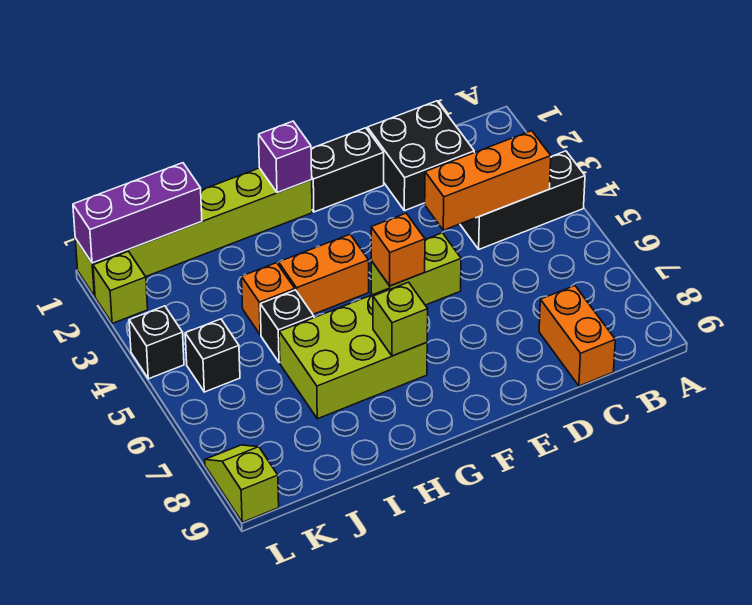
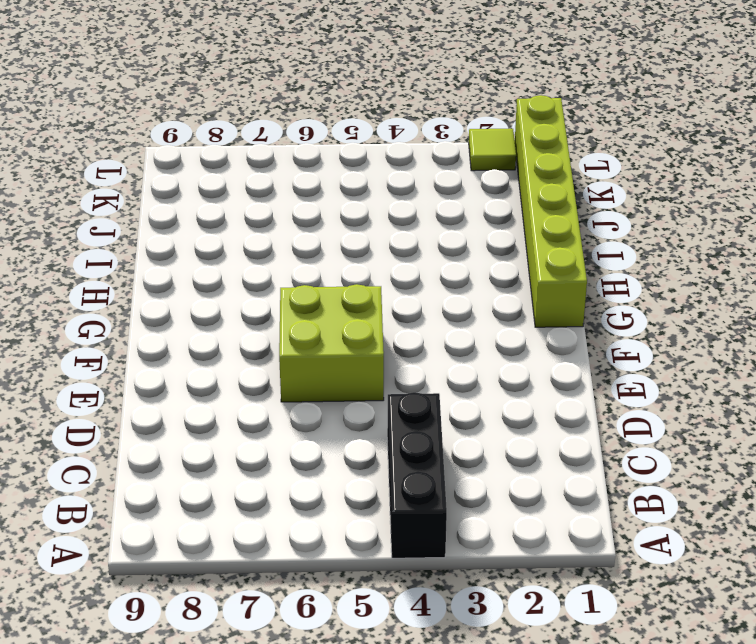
lime 2x2 brick [279,284,384,402] -> lime 1x2 brick [371,233,461,305]
lime 1x1 tile [469,129,516,171] -> lime 1x1 brick [93,251,148,324]
none -> black 2x2 brick [368,101,474,211]
none -> orange 1x2 brick [539,286,615,386]
none -> black 1x2 brick [311,128,384,212]

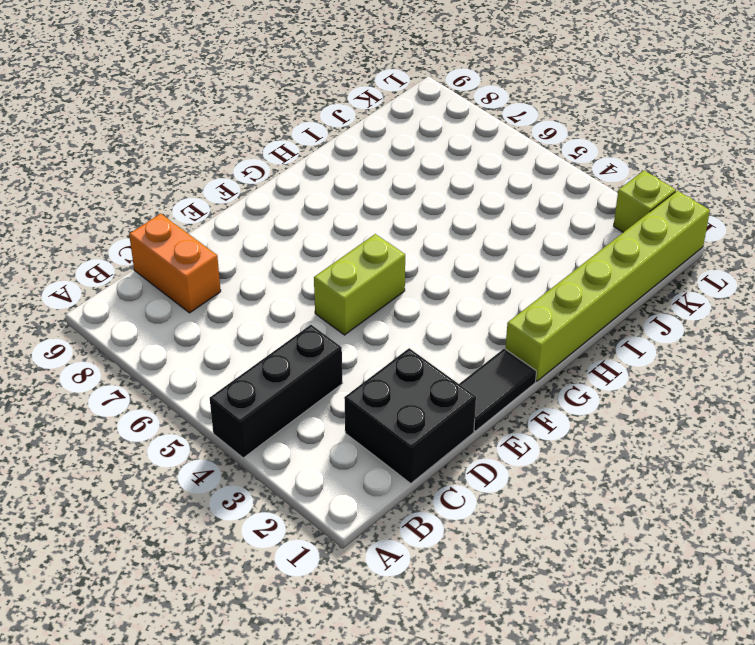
black 1x2 tile [459,349,537,431] -> black 1x2 brick [311,128,384,212]
none -> orange 1x2 brick [279,234,369,314]
none -> lime 2x3 brick [279,289,427,419]
none -> orange 1x1 brick [242,263,295,335]

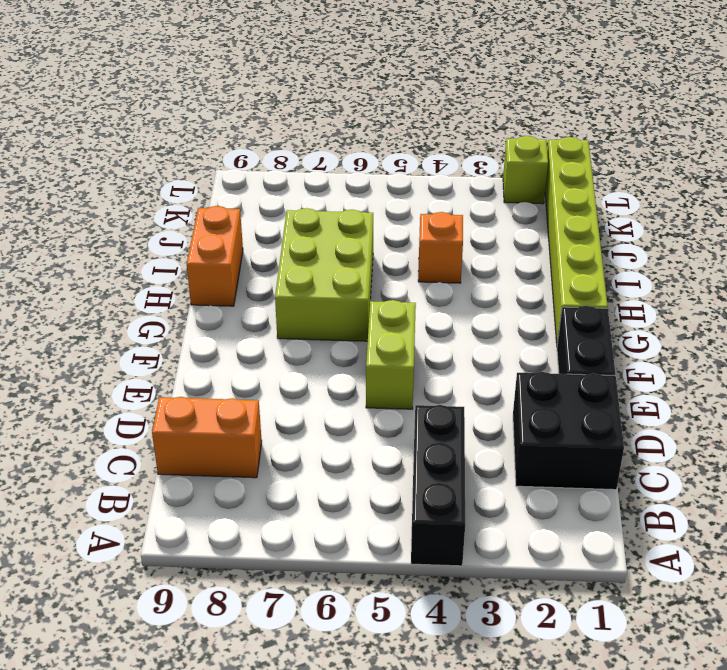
orange 1x2 brick [187,206,243,306] -> orange 1x2 brick moved to [279,234,369,314]
none -> black 1x1 brick [260,290,314,363]
none -> black 1x1 brick [185,319,240,392]
none -> black 1x1 brick [129,306,184,379]

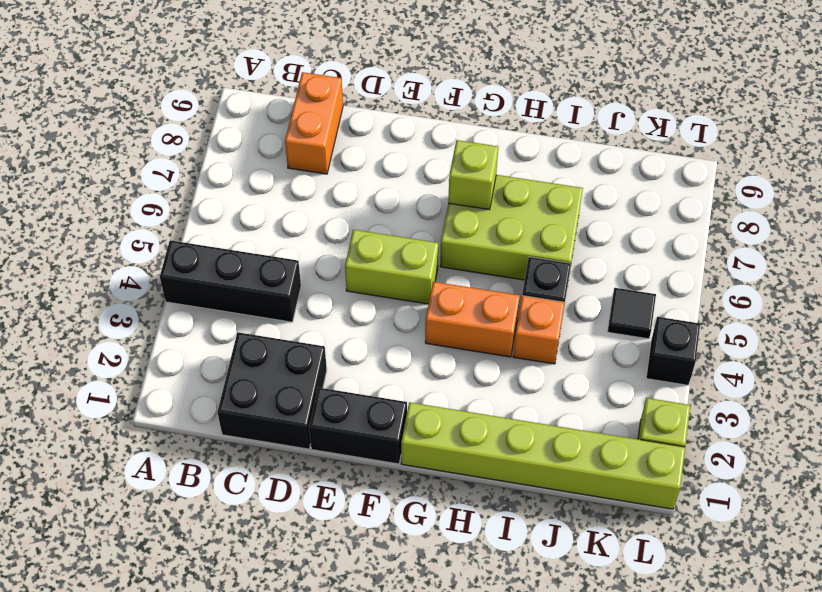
black 1x1 tile [607,288,656,339] -> black 1x1 brick [185,319,240,392]
none -> lime 1x2 slope [205,445,279,522]
none -> orange 1x3 brick [425,131,551,230]
none -> orange 1x1 brick [371,213,425,286]

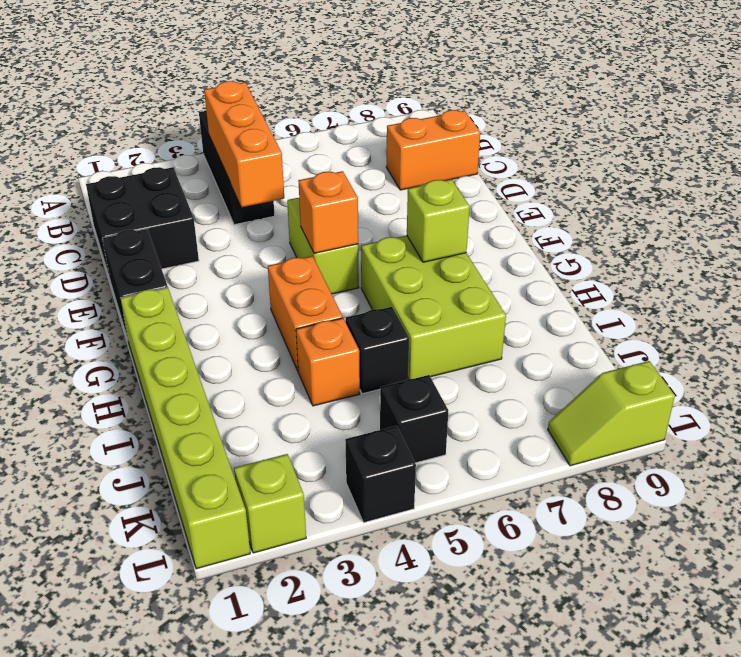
none -> purple 1x1 brick [259,121,312,193]
none -> purple 1x3 brick [73,163,202,263]

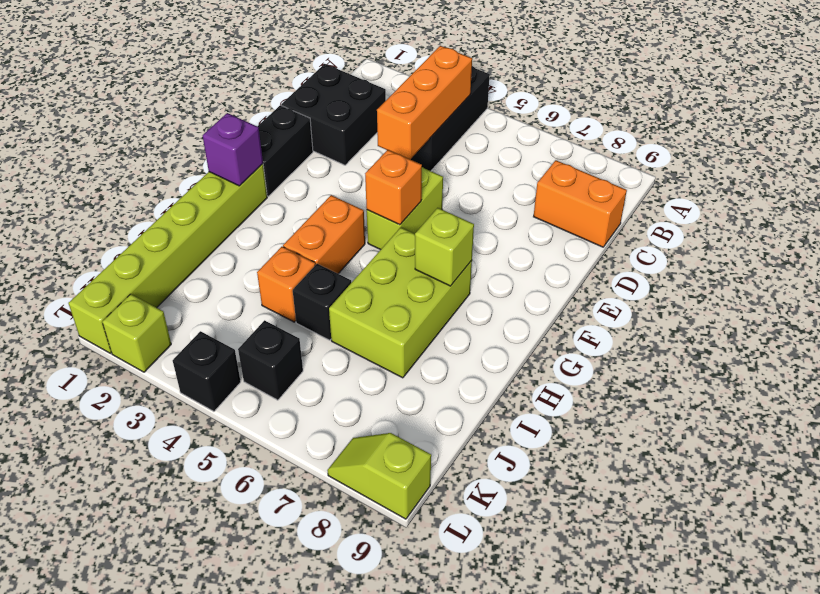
none -> purple 1x3 brick [73,163,202,263]

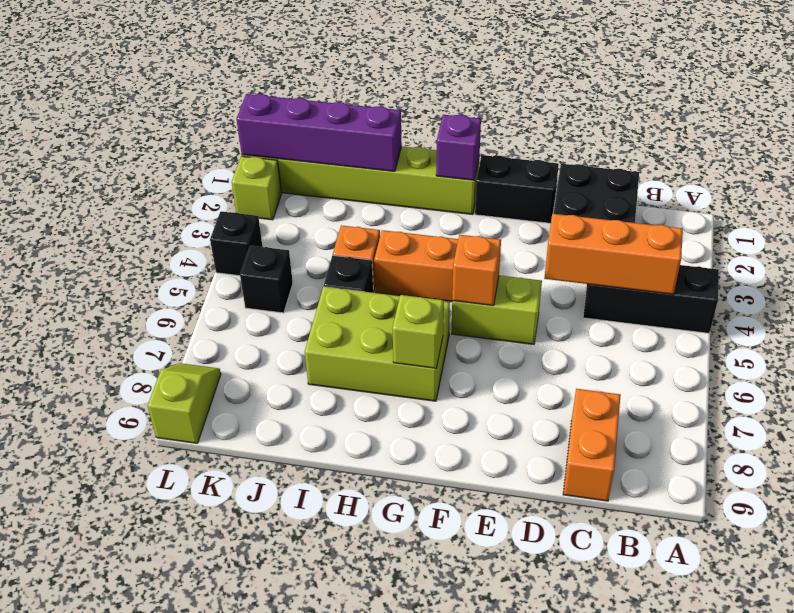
purple 1x4 brick [237,94,402,171] -> purple 1x3 brick [73,163,202,263]

